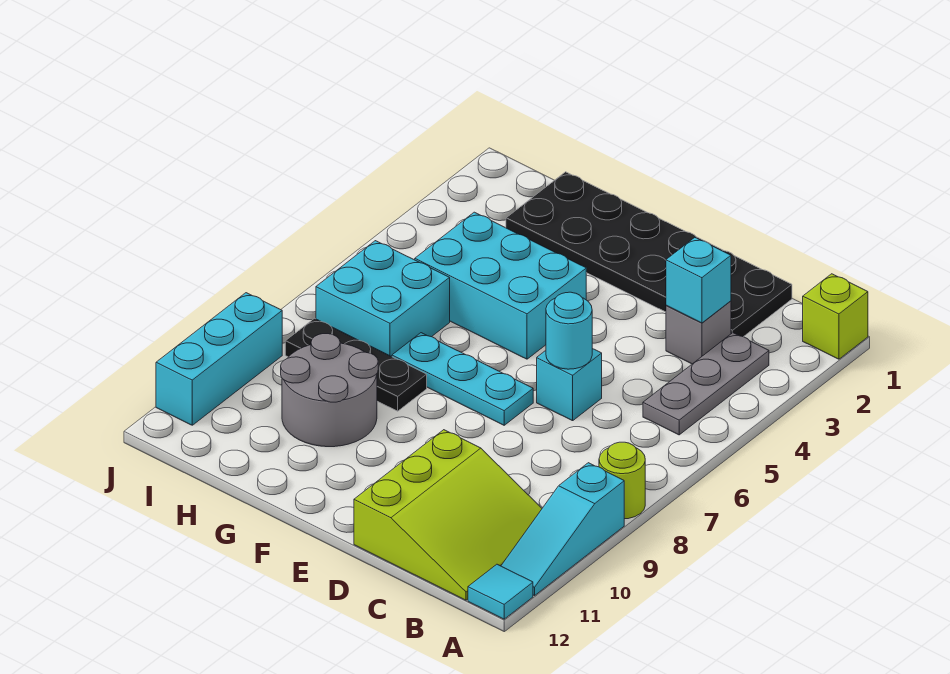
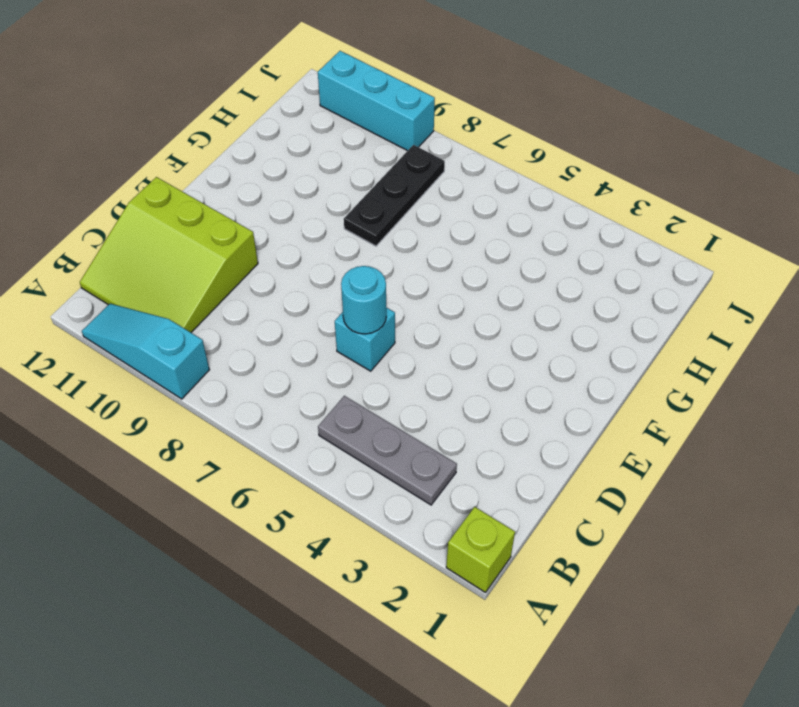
none -> lime 1x1 round brick [599,442,645,519]
none -> cyan 1x1 tile [468,564,533,619]
none -> black 2x6 plate [506,172,792,337]

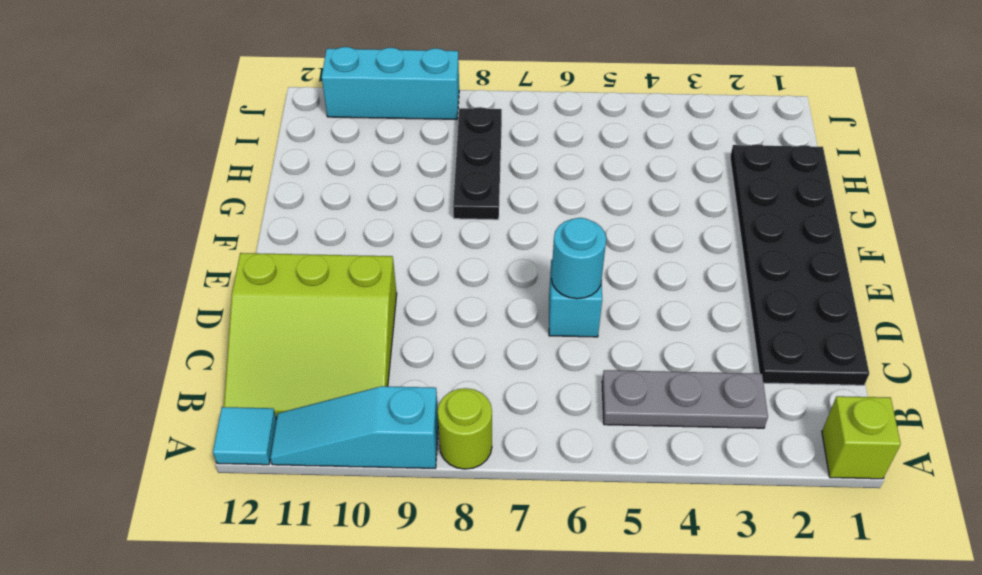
none -> grey 1x1 brick [666,301,731,364]
none -> cyan 1x3 plate [392,333,533,425]
none -> cyan 2x3 brick [415,212,586,359]

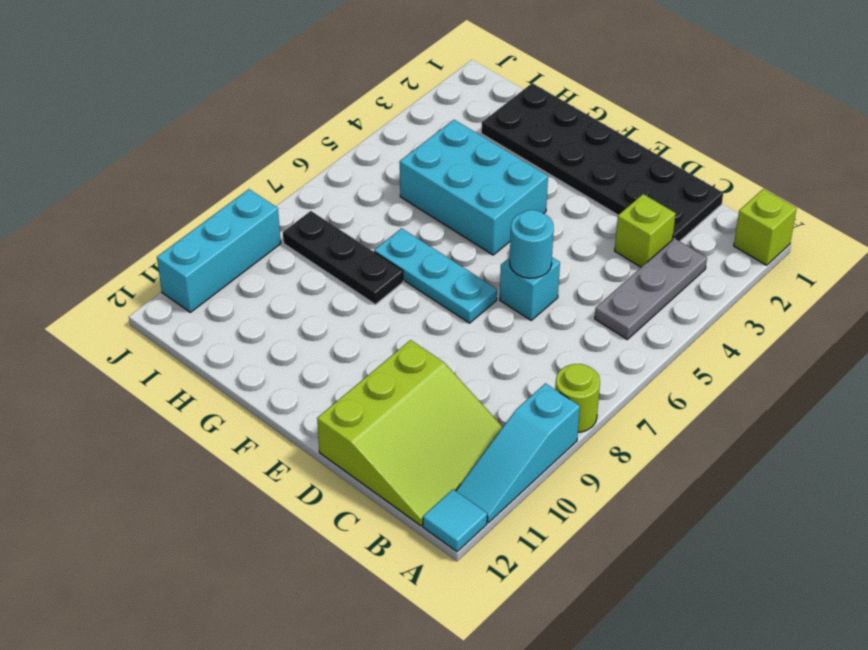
lime 1x1 brick [615,194,676,267] -> grey 1x1 brick [666,301,731,364]
none -> grey 2x2 round brick [281,334,378,447]
none -> cyan 2x2 brick [316,241,450,357]
none -> cyan 1x1 brick [666,238,731,323]

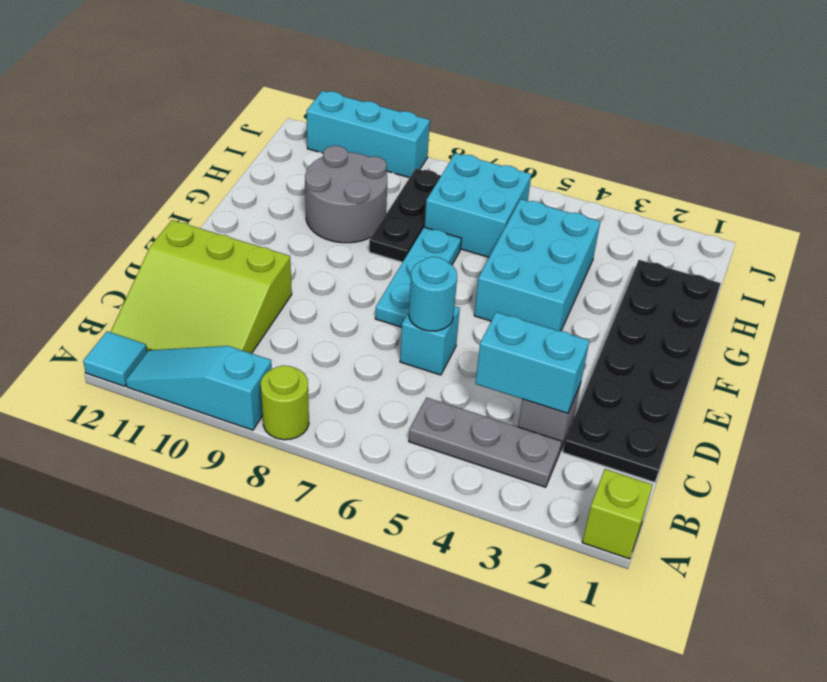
cyan 1x2 brick [475,312,590,413] -> cyan 1x1 brick [666,238,731,323]

